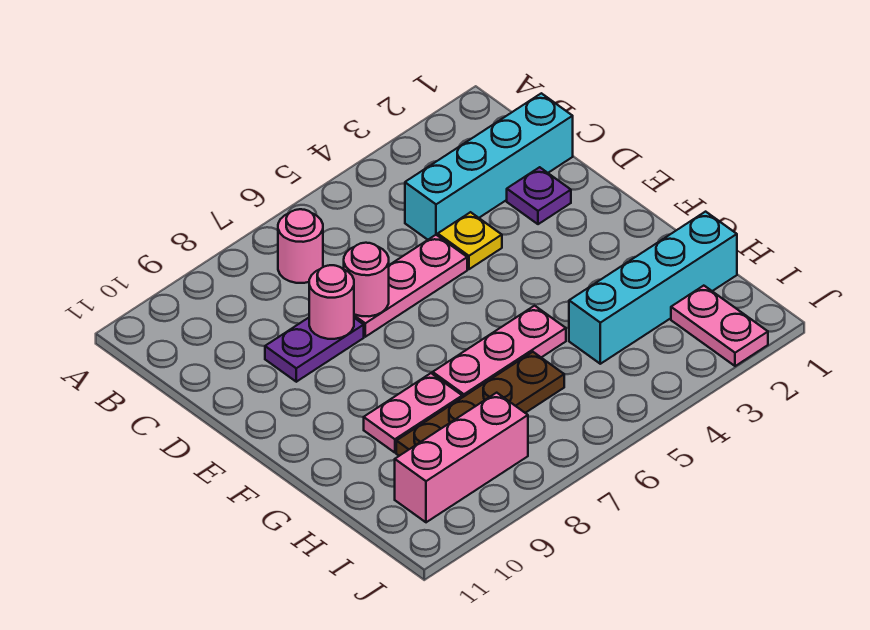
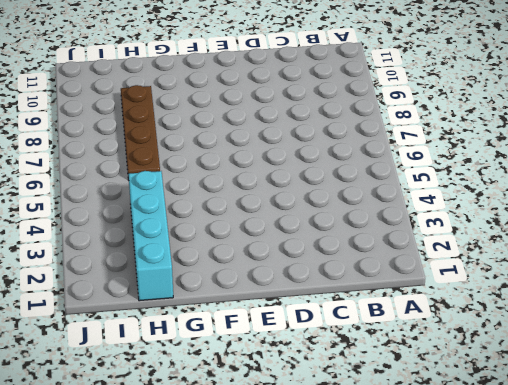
none -> pink 1x1 round brick [278,209,323,283]
none -> cyan 1x4 brick [405,93,573,240]
none -> purple 1x1 plate [507,167,571,224]

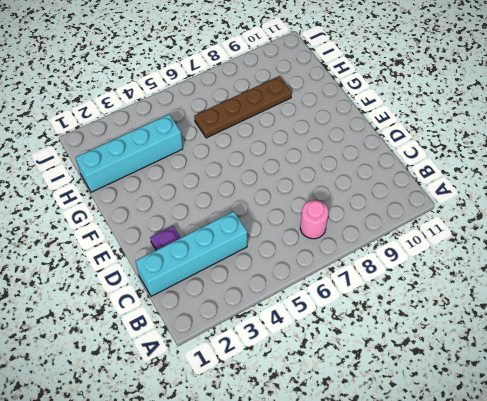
none -> yellow 1x1 plate [438,212,502,269]
none -> pink 1x3 plate [354,235,467,337]
none -> purple 1x2 plate [265,318,364,382]

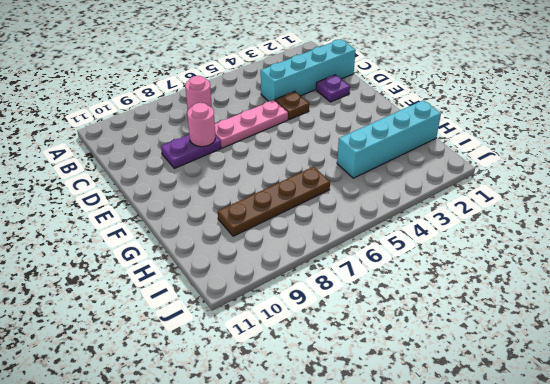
brown 1x1 plate [275,91,309,120] -> yellow 1x1 plate [438,212,502,269]
none -> pink 1x3 plate [433,306,566,397]
none -> pink 1x2 plate [364,373,462,453]
none -> pink 1x2 plate [671,286,768,366]

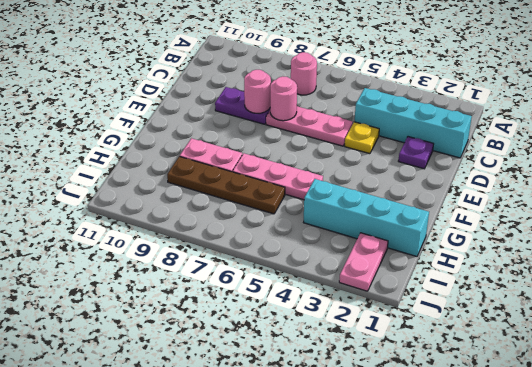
none -> pink 1x3 brick [395,393,528,522]

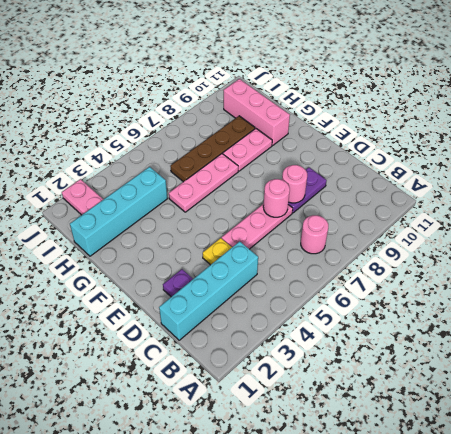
pink 1x3 brick [224,79,290,145] -> pink 1x3 brick turned to [395,393,528,522]

